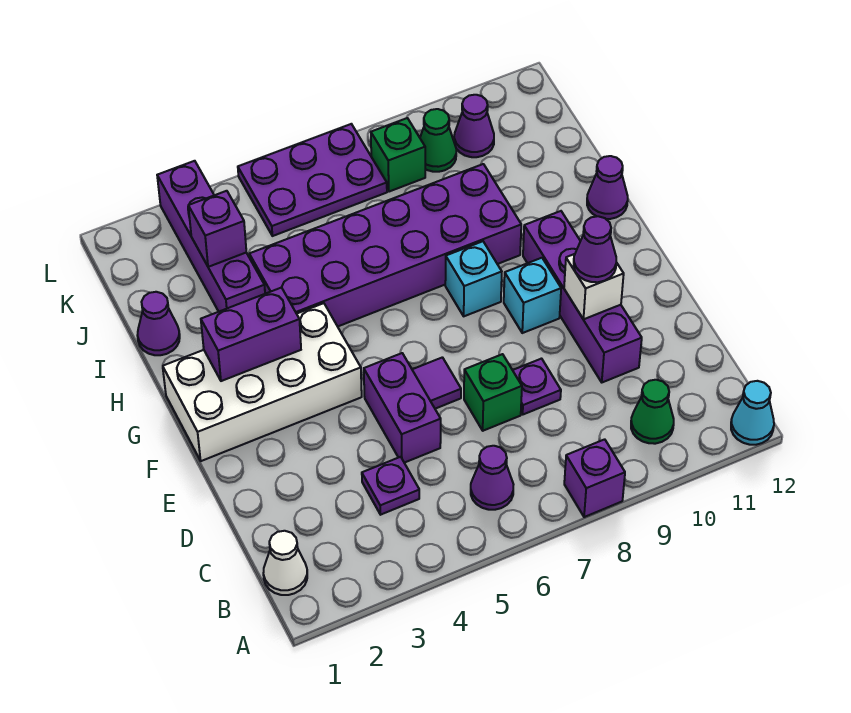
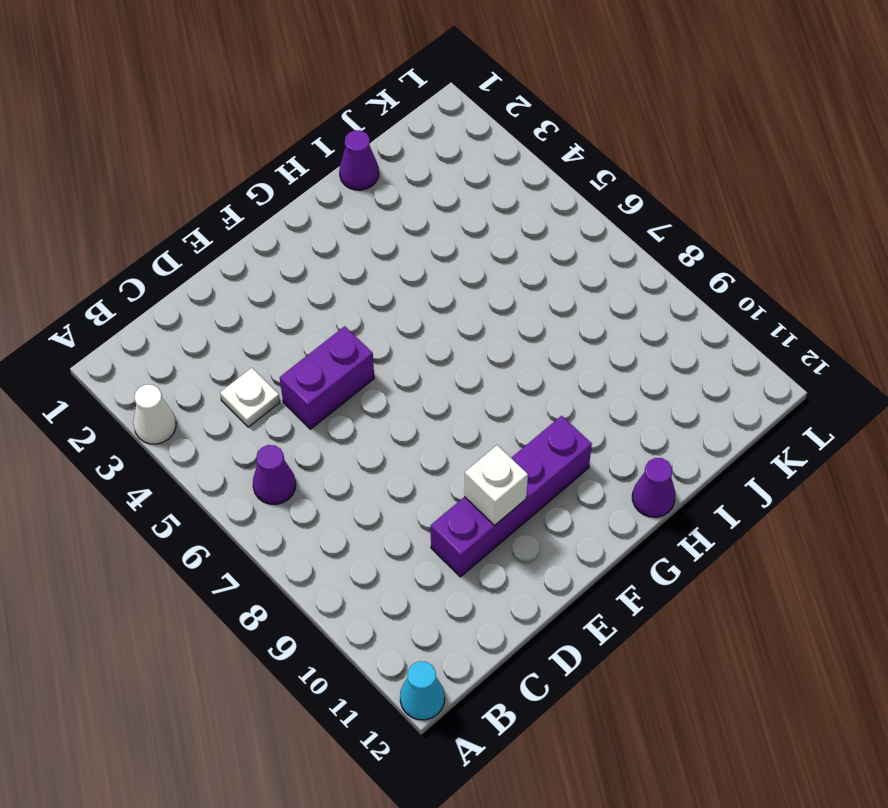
white 1x1 cone [133,385,176,444] -> white 1x1 cone moved to [263,531,307,595]
white 1x1 plate [220,368,280,427] -> purple 1x1 plate [362,457,419,515]
none -> purple 1x1 brick [564,439,625,517]
none -> green 1x1 cone [631,380,674,444]
none -> green 1x1 brick [464,354,522,431]

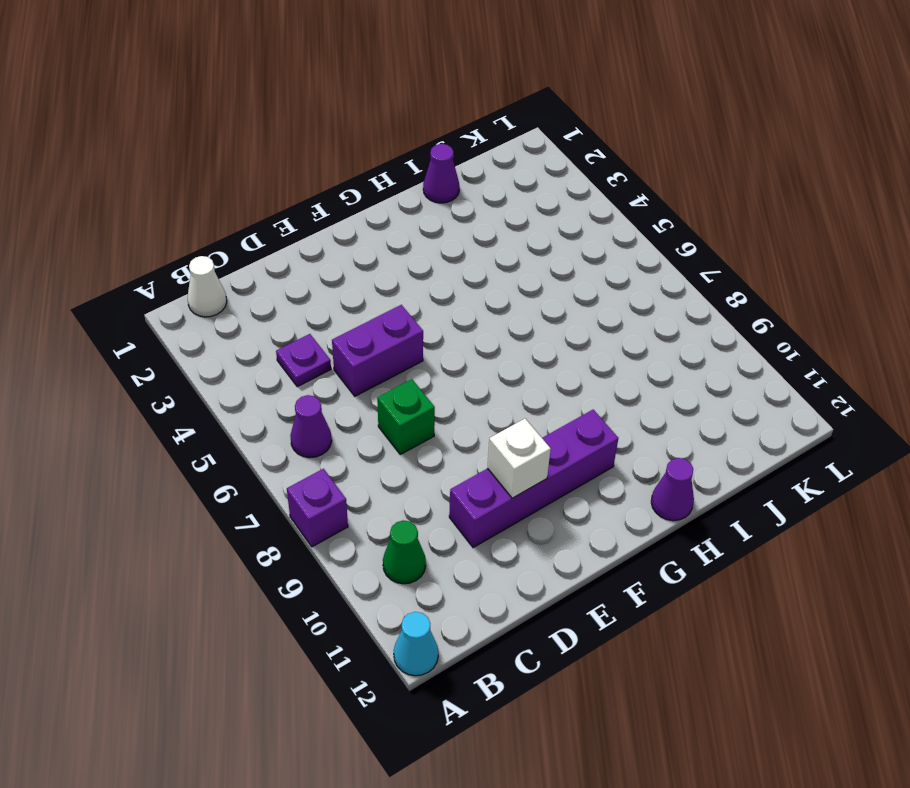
none -> purple 1x1 plate [513,359,561,414]
none -> purple 1x1 tile [412,357,461,409]
none -> white 2x4 brick [163,303,362,461]

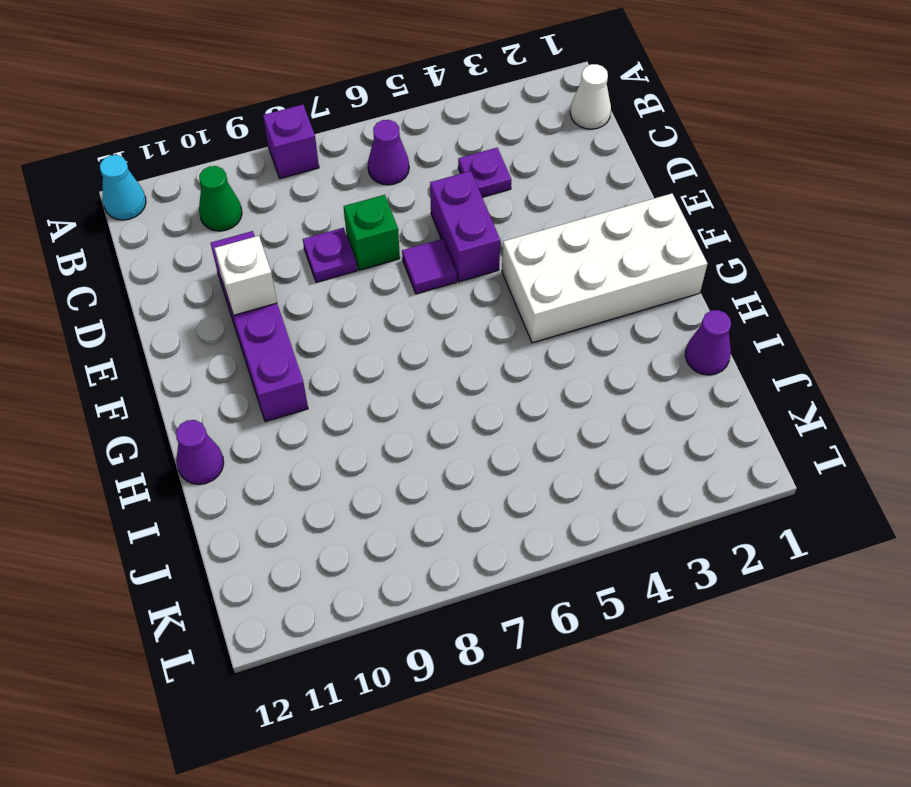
none -> cyan 1x1 brick [504,258,561,333]
none -> cyan 1x1 brick [445,241,502,316]
none -> purple 2x6 brick [249,164,521,327]

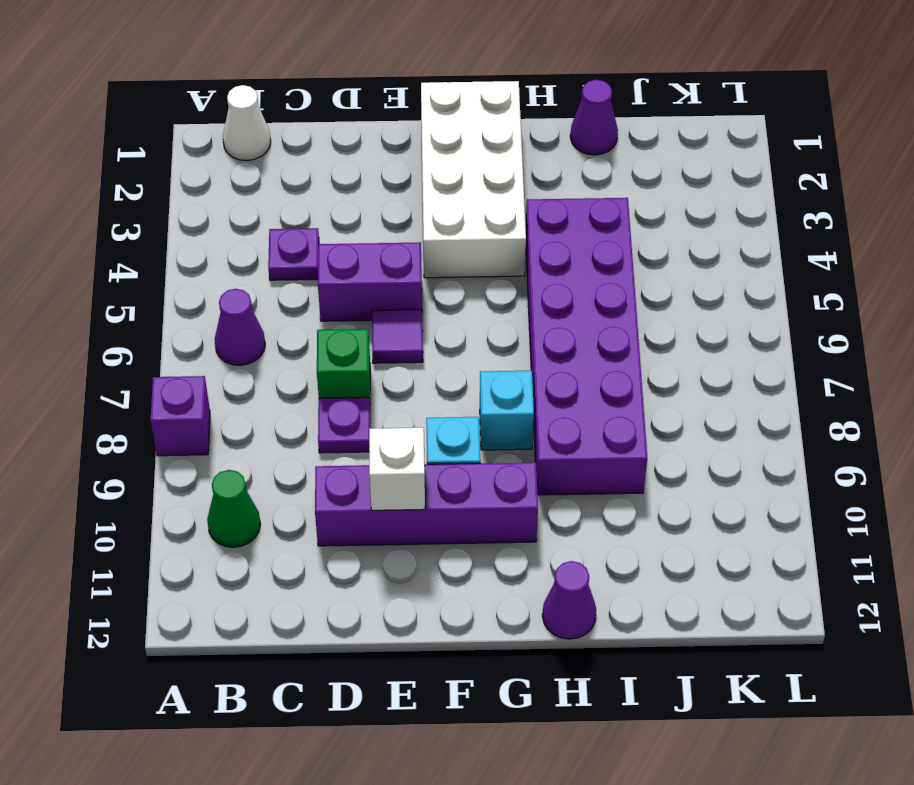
none -> cyan 1x1 cone [731,381,774,445]
none -> purple 1x4 brick [157,161,265,312]
none -> purple 2x3 plate [238,124,387,236]

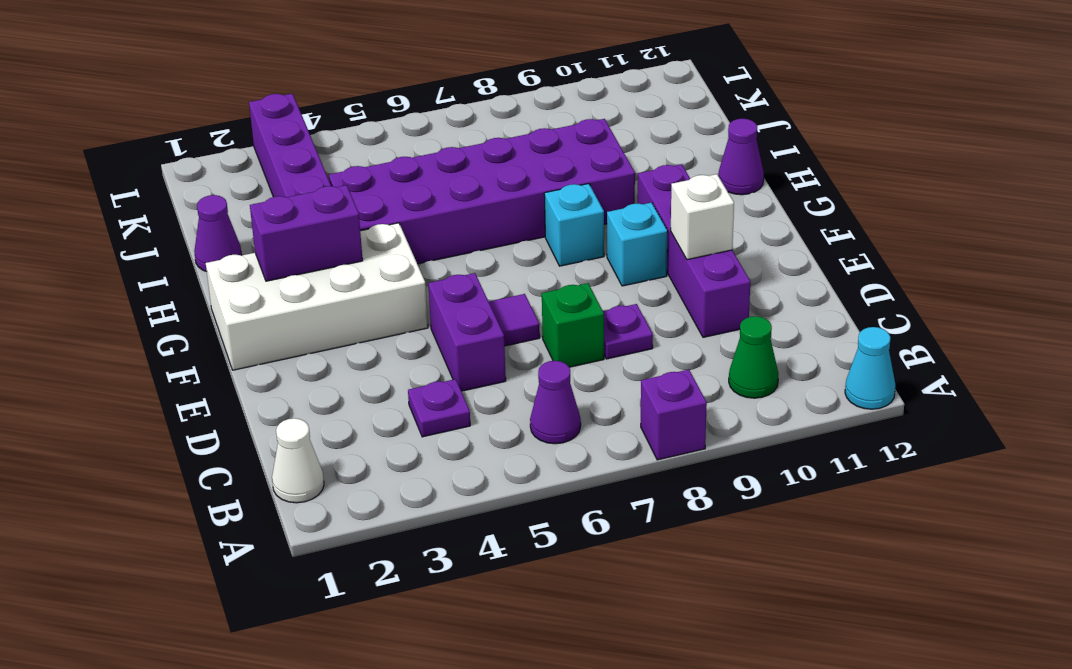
none -> purple 2x3 plate [238,124,387,236]
none -> green 1x1 brick [371,118,425,192]
none -> green 1x1 cone [420,109,456,172]

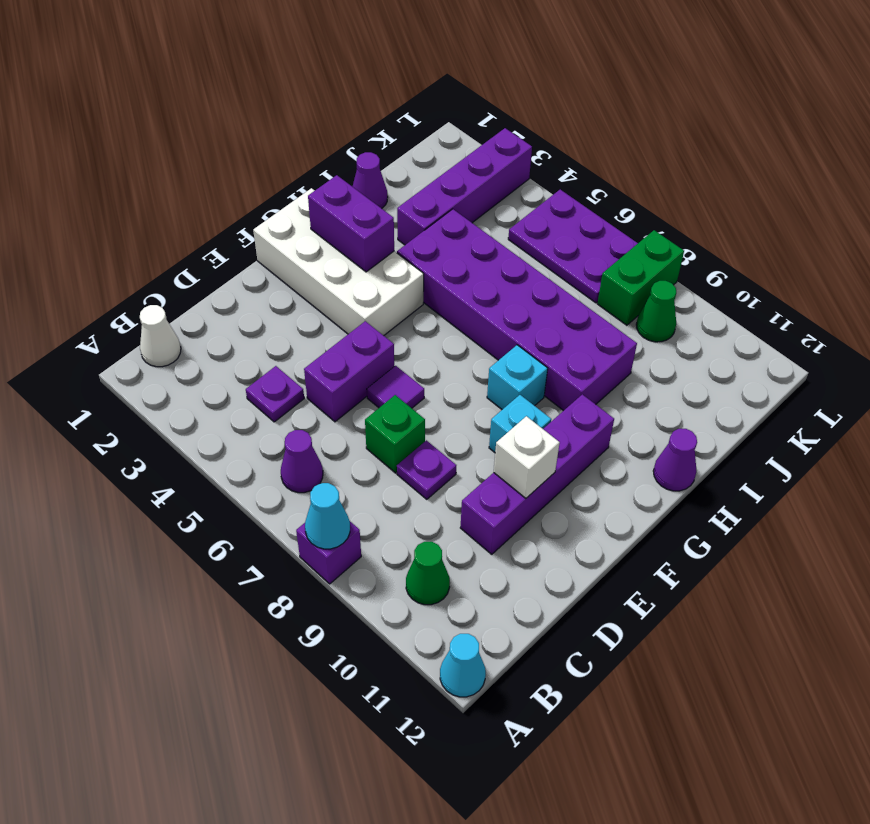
cyan 1x1 cone [305,483,350,549] -> none
green 1x2 brick [597,230,684,325] -> green 1x1 brick [371,118,425,192]
none -> purple 1x1 cone [454,95,494,157]
none -> purple 1x1 brick [188,191,246,267]
none -> purple 1x1 cone [574,216,616,282]

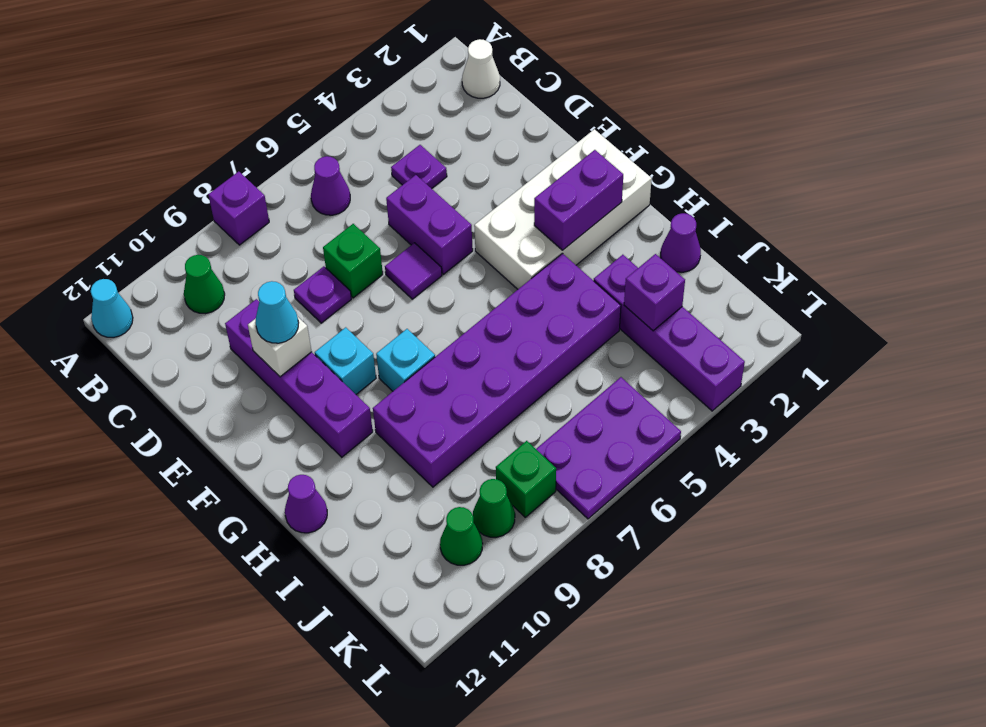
cyan 1x1 cone [255,281,299,343] -> purple 1x1 cone [574,216,616,282]
green 1x1 cone [440,507,483,565] -> purple 1x1 cone [454,95,494,157]

